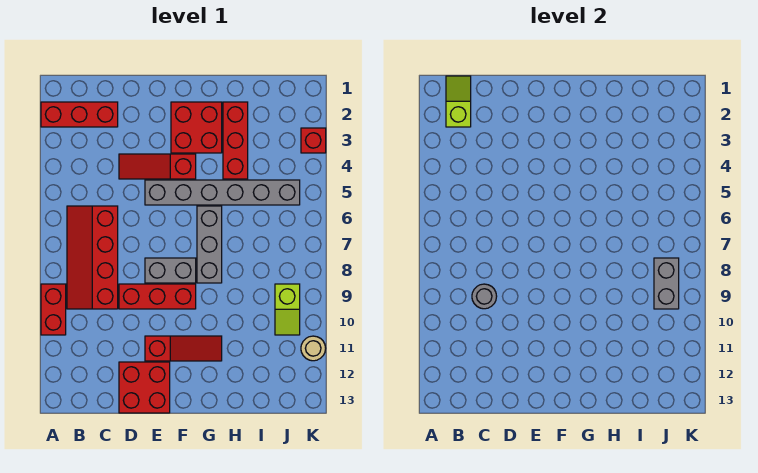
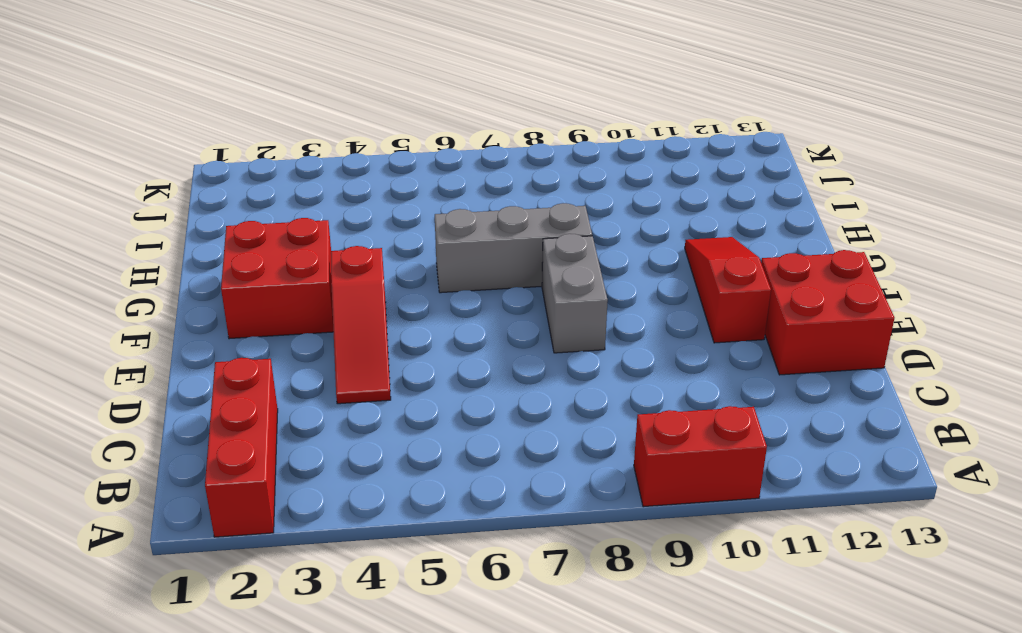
none -> red 2x4 slope [67,206,118,309]
none -> red 1x3 brick [119,284,196,309]
none -> grey 1x6 brick [145,180,300,205]

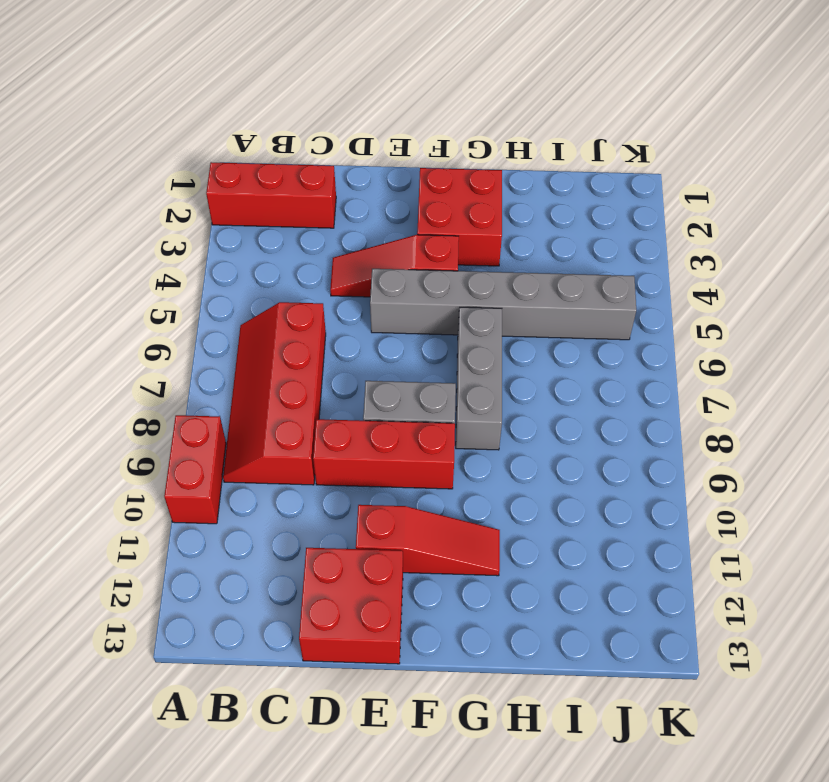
none -> red 1x3 brick [223,102,248,179]
none -> lime 1x2 slope [275,284,300,335]
none -> red 1x1 brick [301,128,326,153]

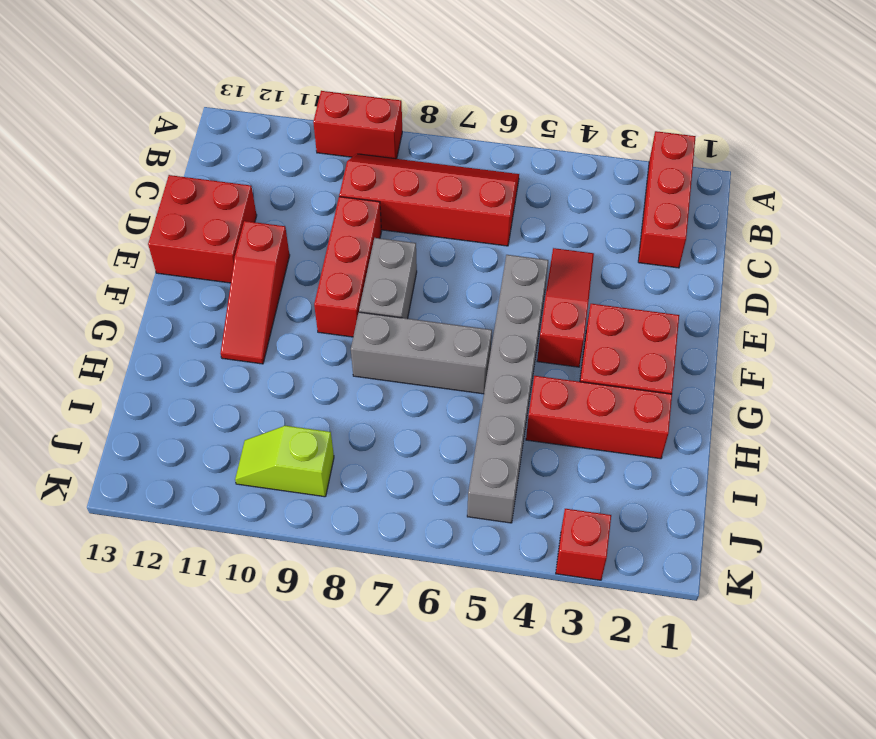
none -> tan 1x1 round brick [301,336,326,361]
none -> lime 1x2 slope [446,76,471,127]
none -> grey 1x1 round brick [472,284,497,309]

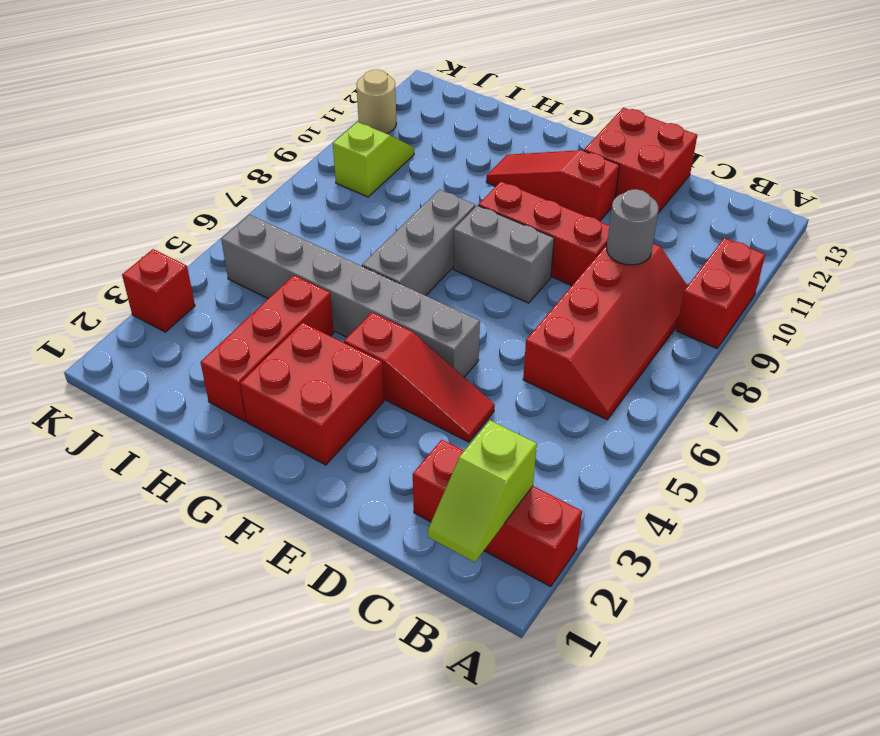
none -> grey 1x2 brick [654,258,679,309]

